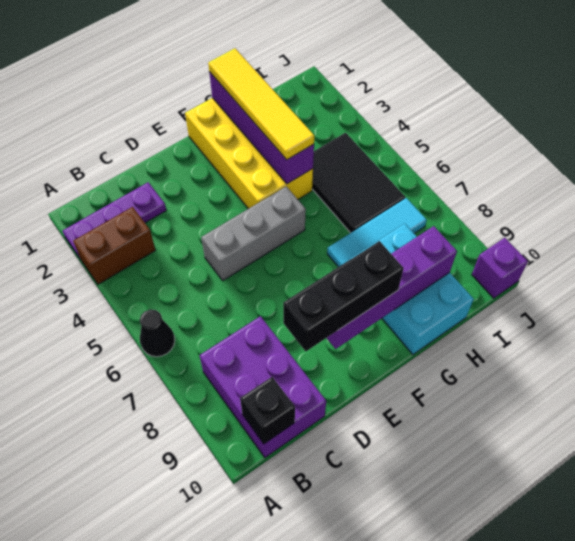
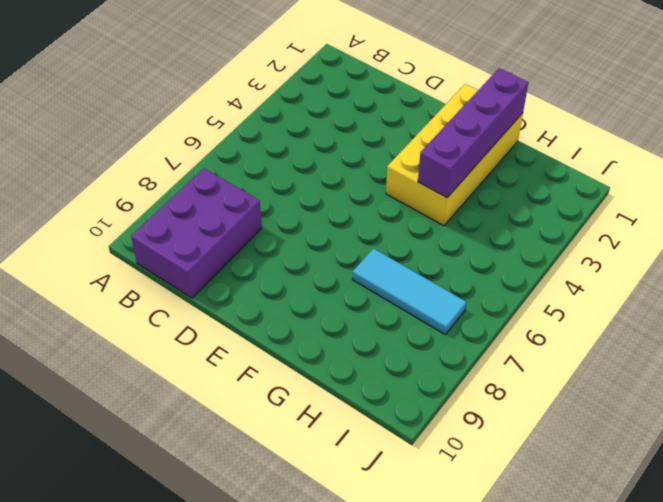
none -> purple 1x3 plate [63,182,166,258]
none -> brown 1x2 brick [73,207,155,284]
none -> black 1x1 cone [140,309,175,357]

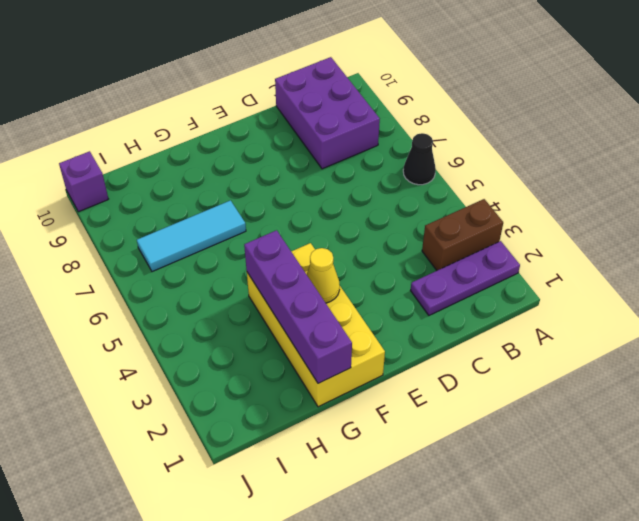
yellow 1x1 cone [307,248,340,303] -> none
none -> grey 1x3 brick [201,186,306,280]
none -> cyan 2x3 brick [351,224,474,354]
none -> black 2x3 tile [312,133,405,233]

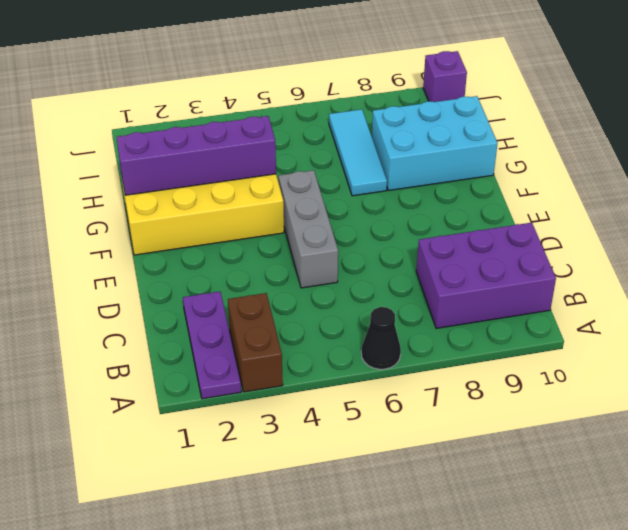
none -> black 2x3 tile [312,133,405,233]
none -> black 1x1 brick [240,377,295,444]
none -> purple 1x4 brick [327,226,457,349]

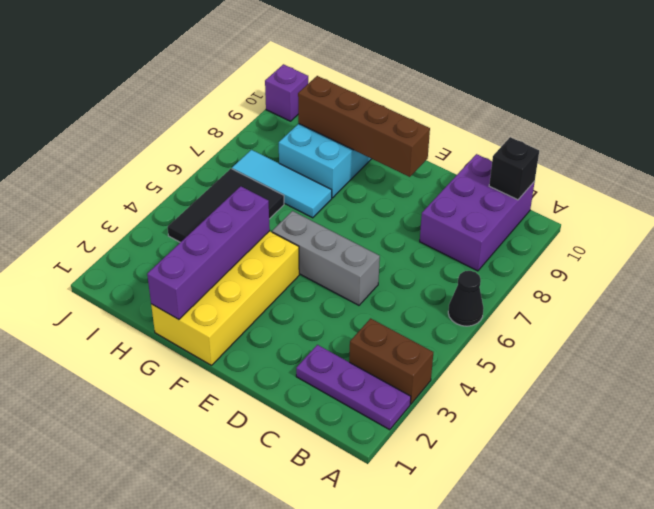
brown 1x4 brick [298,76,430,177] -> purple 1x4 brick [327,226,457,349]
none -> black 1x3 brick [283,241,404,351]
none -> yellow 1x4 tile [208,48,314,160]

